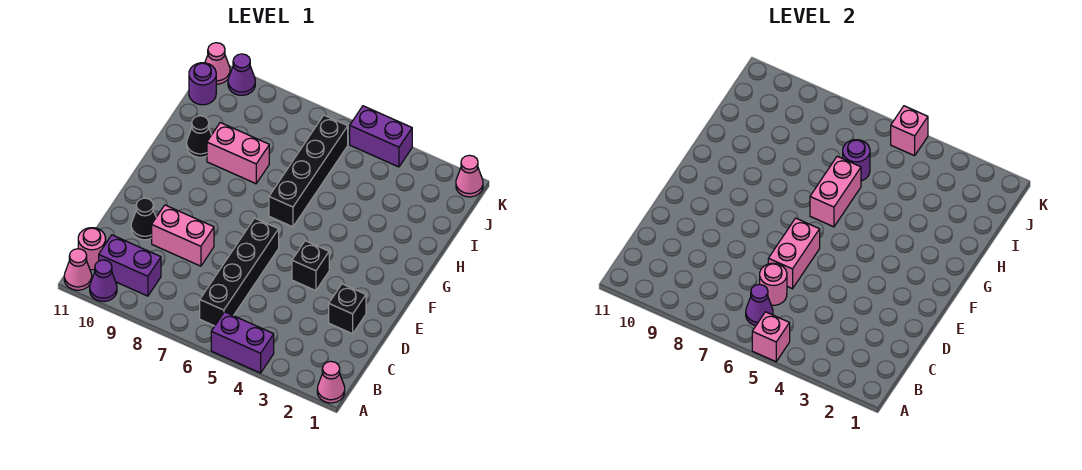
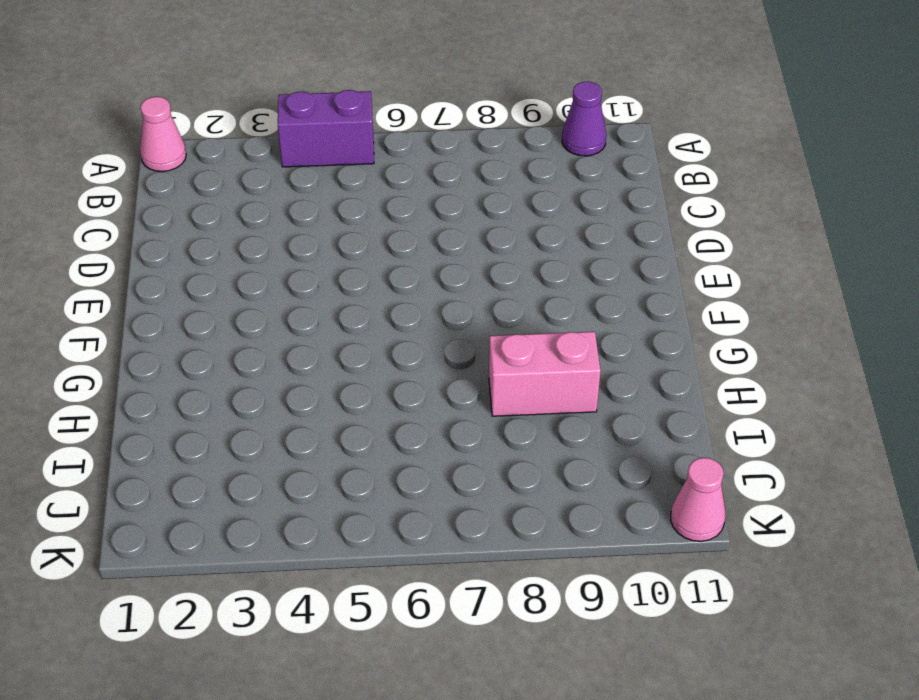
none -> pink 1x1 cone [64,249,92,290]
none -> black 1x4 brick [200,218,279,326]
none -> purple 1x2 brick [99,235,161,296]

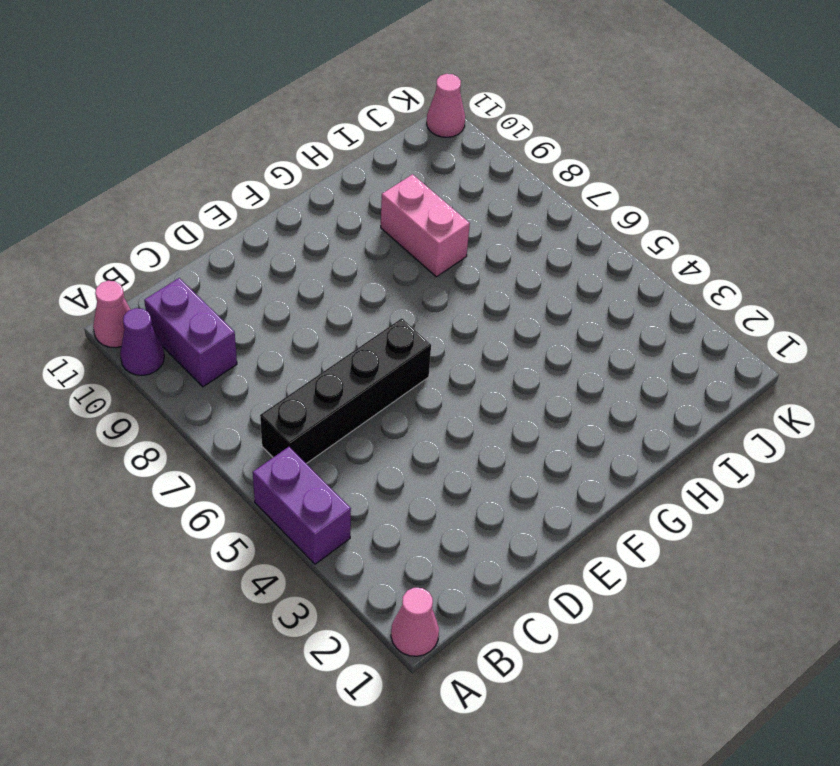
none -> pink 1x1 round brick [78,228,106,270]
none -> black 1x1 brick [329,284,366,334]
none -> pink 1x2 brick [152,205,214,266]

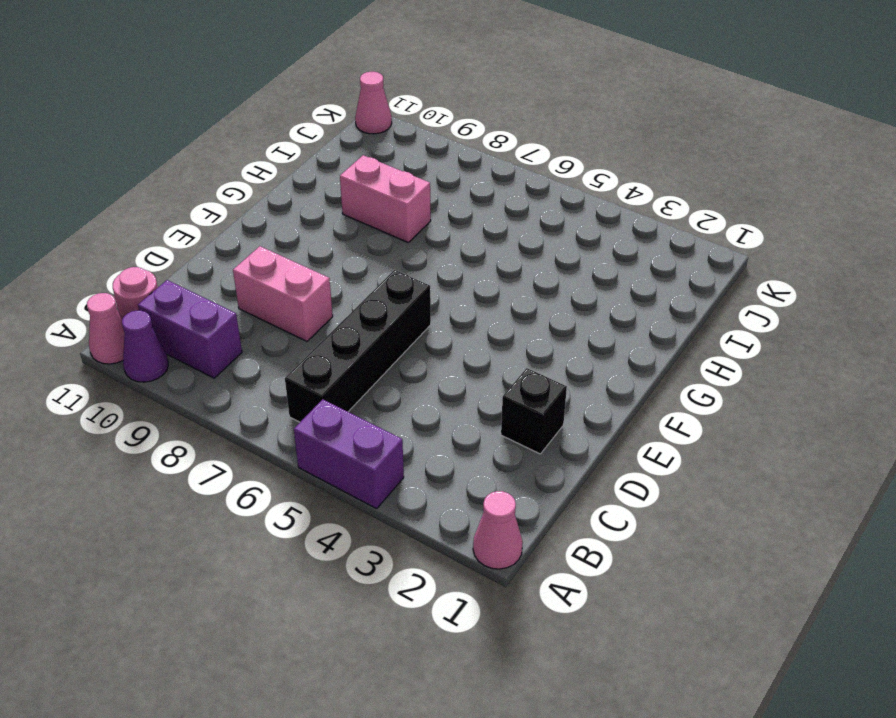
none -> black 1x1 cone [131,198,156,240]
none -> black 1x1 brick [292,241,329,291]
none -> black 1x4 brick [269,115,348,227]

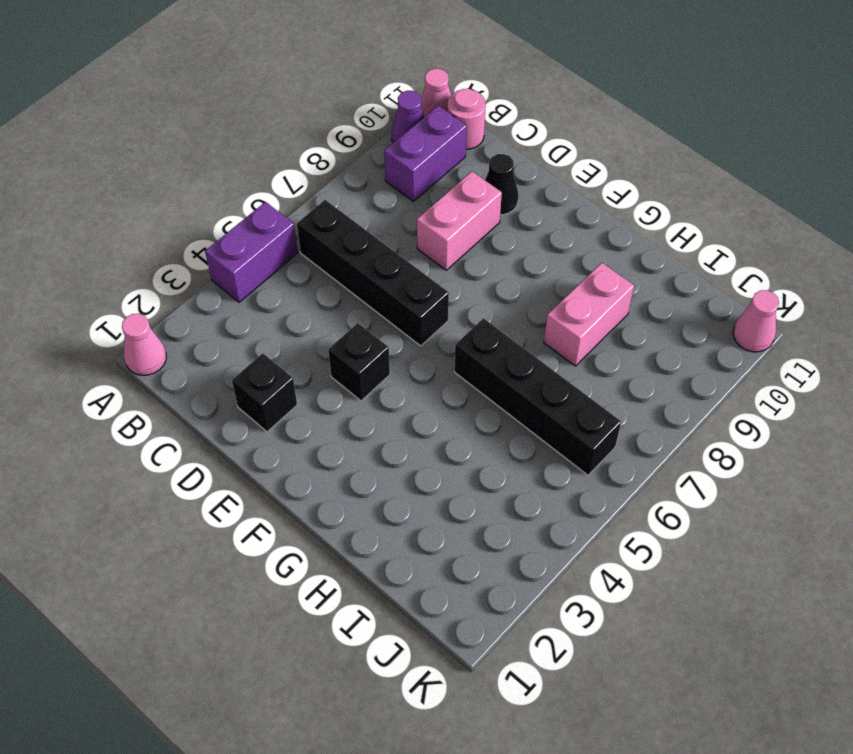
none -> black 1x1 cone [187,116,211,157]
none -> purple 1x1 round brick [189,63,216,105]
none -> pink 1x1 cone [456,155,483,197]

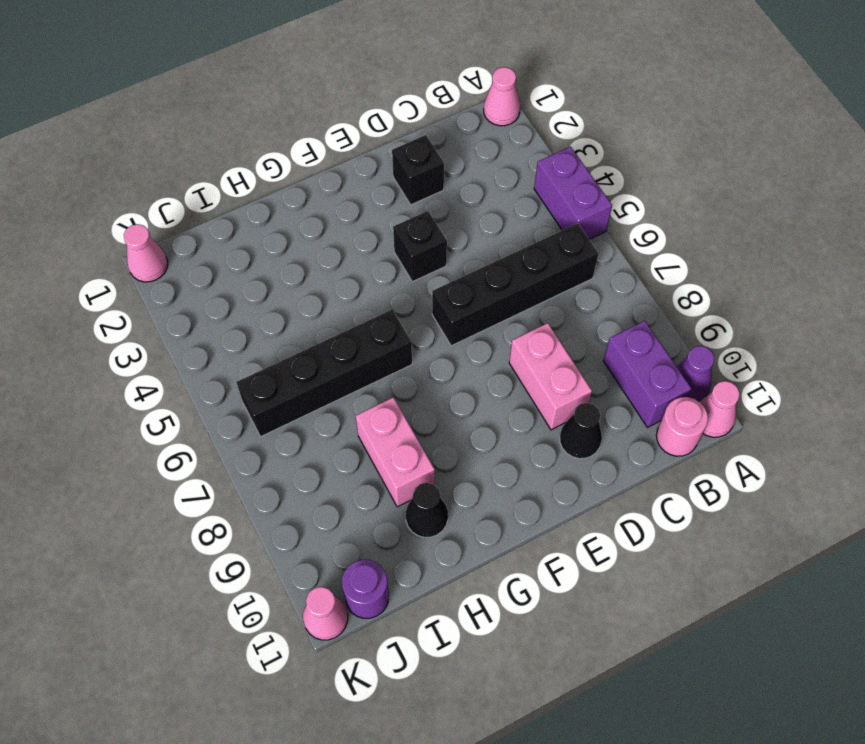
none -> purple 1x2 brick [350,106,412,167]
none -> purple 1x1 cone [228,54,255,95]
none -> pink 1x1 brick [752,312,790,362]

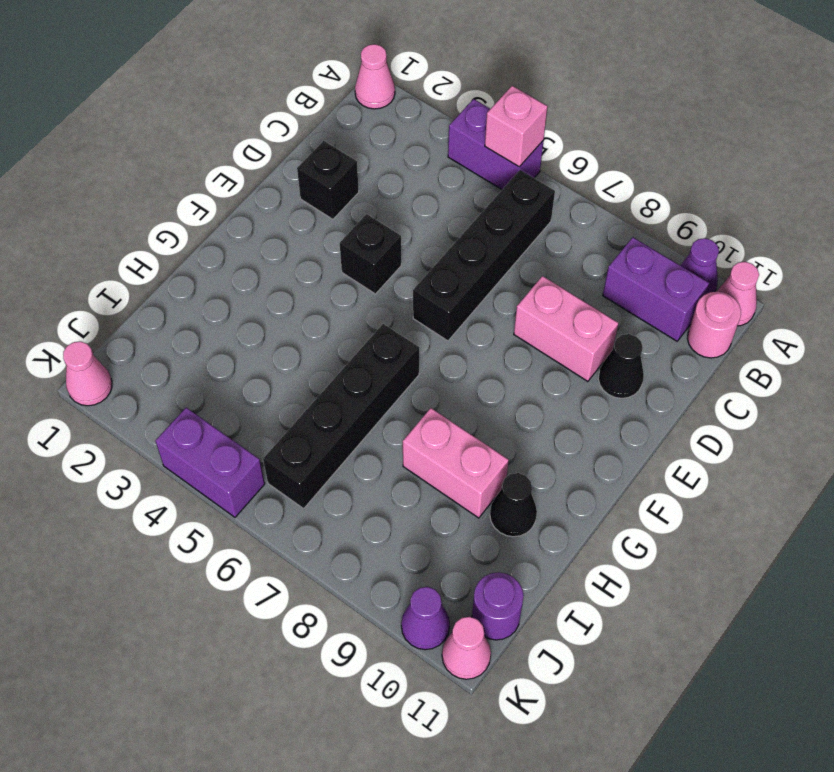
none -> purple 1x1 cone [746,284,773,326]
none -> pink 1x1 round brick [760,263,787,305]
none -> pink 1x2 brick [768,218,820,289]

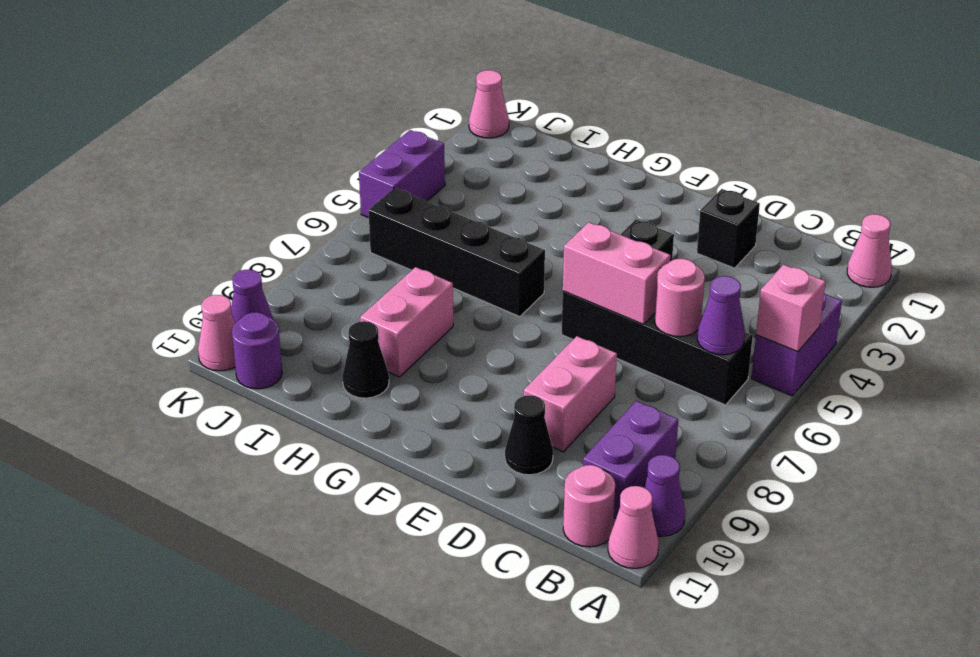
none -> pink 1x2 brick [810,156,861,227]
none -> purple 1x1 round brick [843,140,870,181]
none -> pink 1x1 brick [891,106,928,156]

